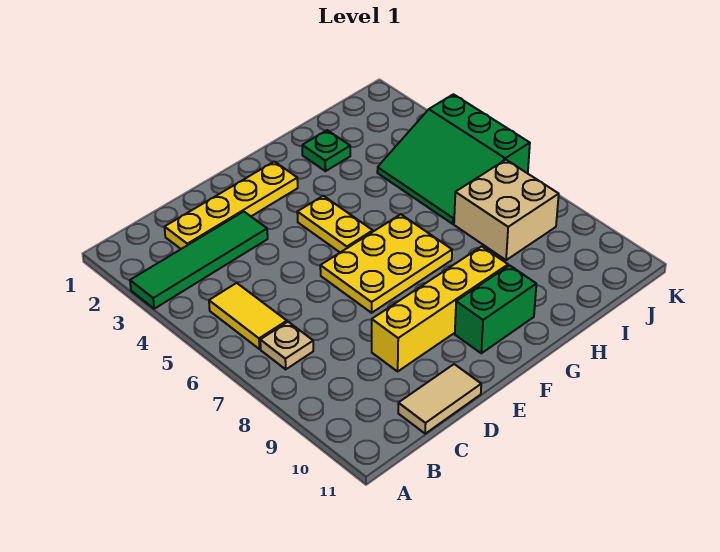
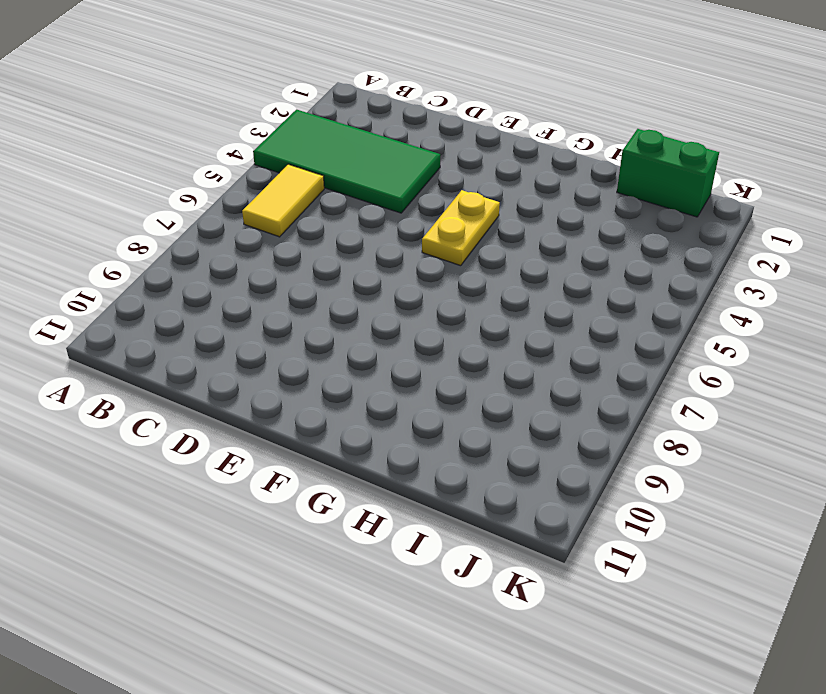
green 2x4 tile [253,110,440,213] -> green 1x4 tile [130,212,268,309]
green 1x2 brick [617,129,719,217] -> green 1x2 brick moved to [455,265,536,353]
none -> tan 1x1 plate [260,322,313,369]
none -> yellow 1x4 plate [165,162,298,249]
none -> tan 1x2 tile [398,364,481,434]

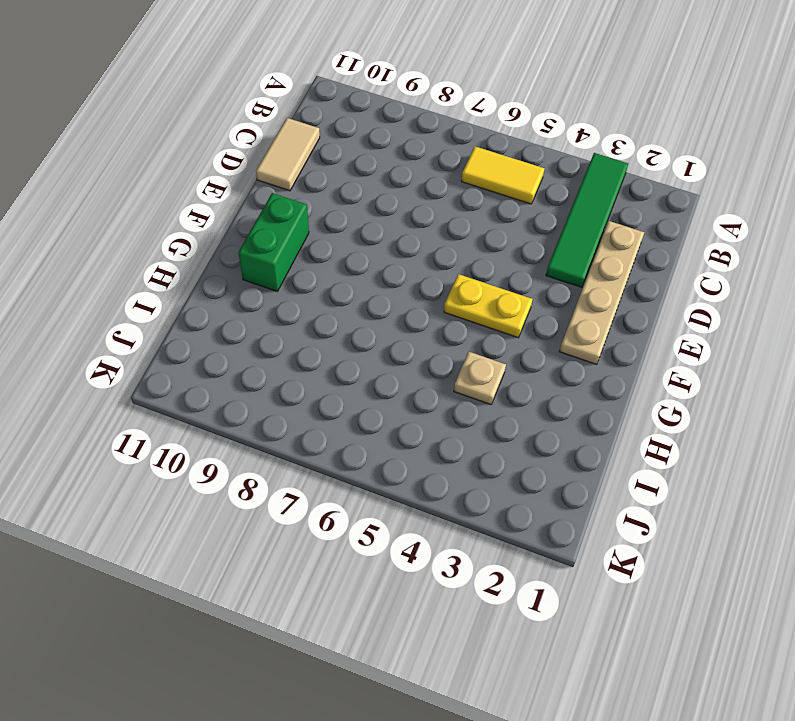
tan 1x4 plate [559,221,644,365] -> yellow 1x4 plate [165,162,298,249]
tan 1x1 plate [454,352,506,405] -> tan 1x1 plate moved to [260,322,313,369]
none -> yellow 1x4 brick [372,246,508,371]
none -> yellow 2x3 plate [320,214,452,313]
none -> green 1x1 plate [302,130,350,171]

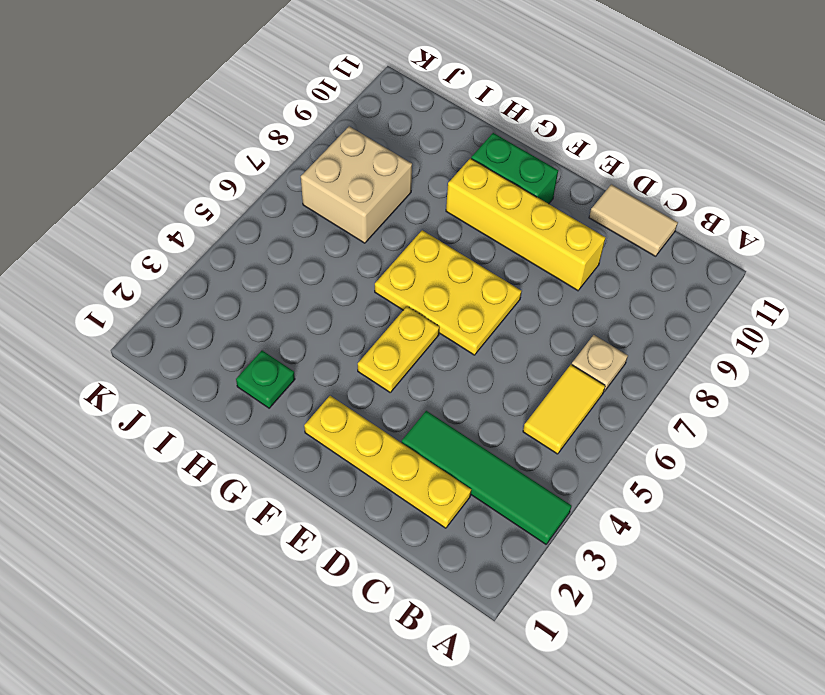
none -> green 3x3 slope [377,94,530,224]

